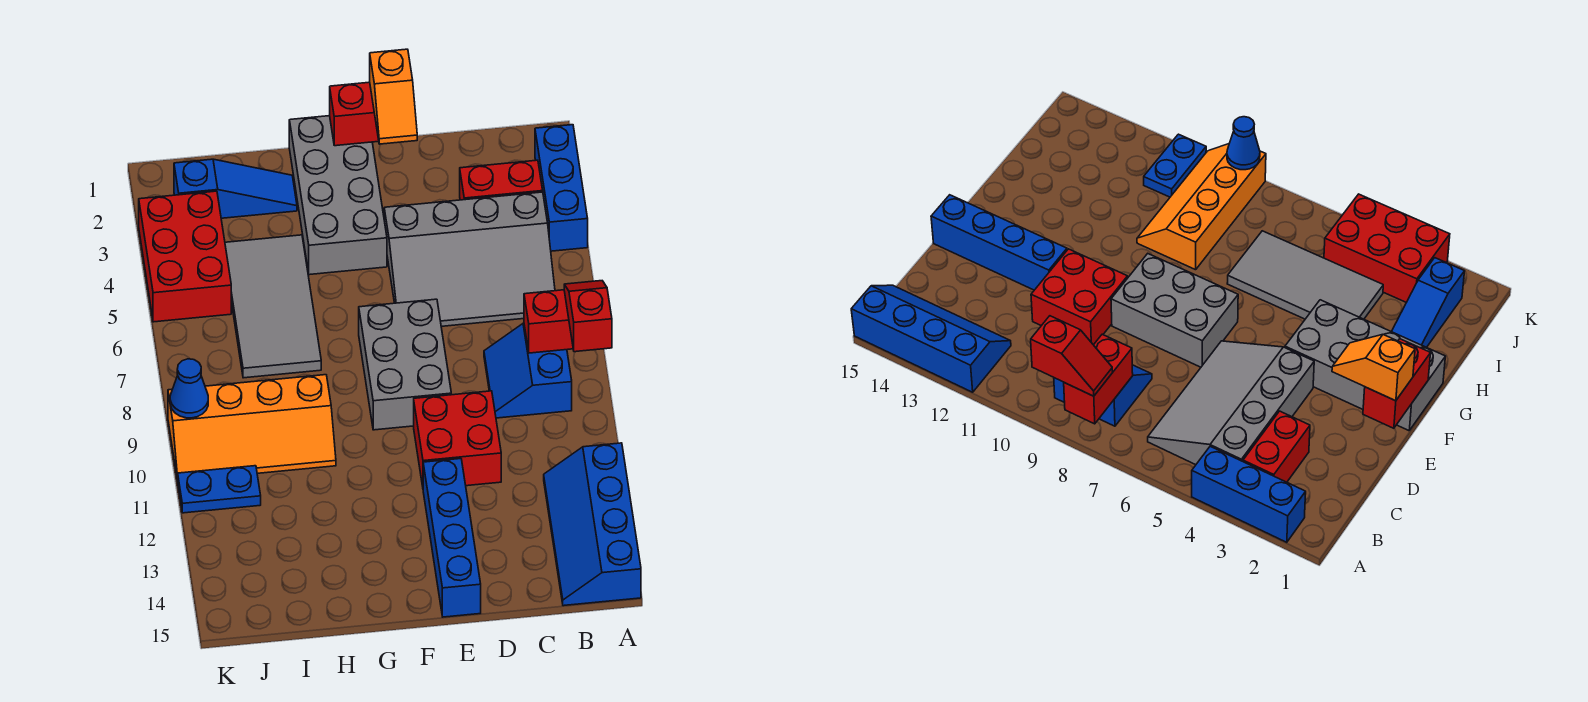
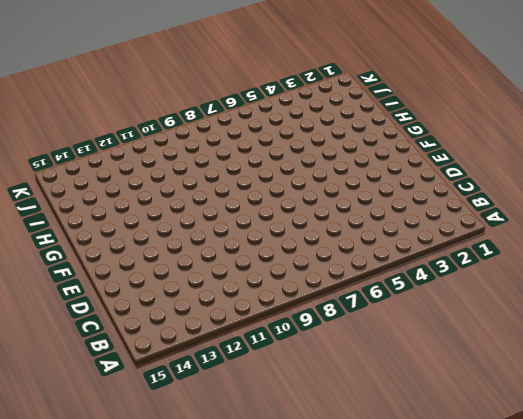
none -> blue 1x3 brick [535,125,588,251]
none -> blue 2x4 slope [544,443,641,606]
none -> red 1x2 brick [460,160,543,200]

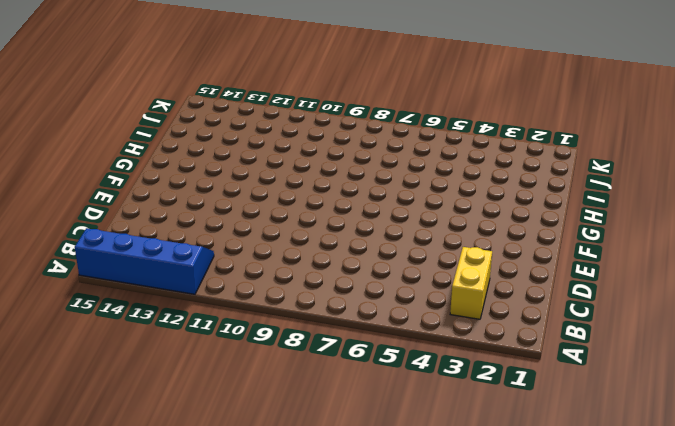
yellow 1x2 brick [450,247,492,319] -> red 1x2 brick [460,160,543,200]
none -> blue 1x3 brick [535,125,588,251]
none -> grey 3x4 slope [384,192,555,326]
none -> blue 2x2 slope [484,323,572,418]

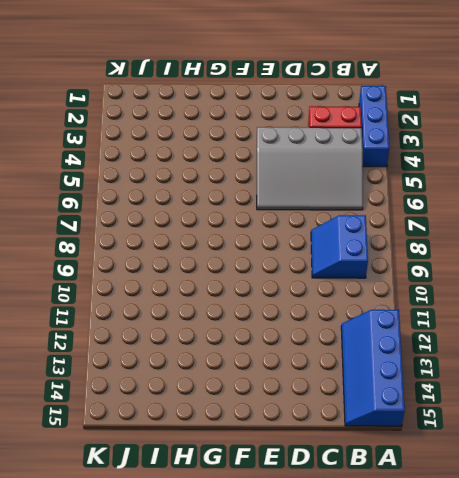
none -> red 2x2 brick [414,391,501,486]
none -> grey 2x3 brick [359,299,451,430]
none -> blue 1x4 brick [423,459,481,617]

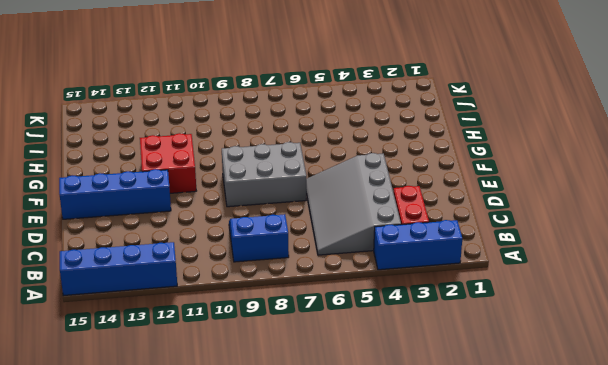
red 2x2 brick [140,133,196,193] -> red 2x2 brick moved to [414,391,501,486]
none -> grey 2x4 brick [289,116,387,275]
none -> blue 1x3 slope [174,159,297,218]
none -> grey 2x4 tile [225,235,321,378]

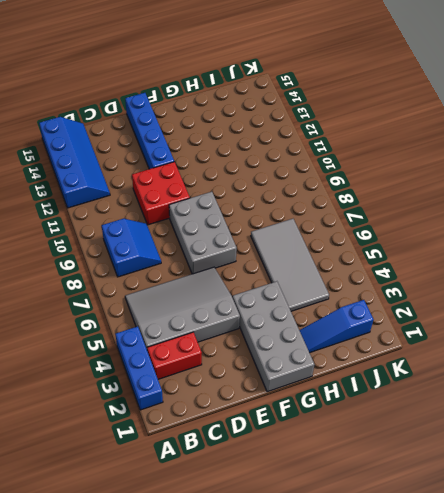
none -> orange 2x4 slope [168,375,336,481]
none -> red 2x3 brick [139,191,231,322]
none -> blue 1x2 plate [177,466,261,513]

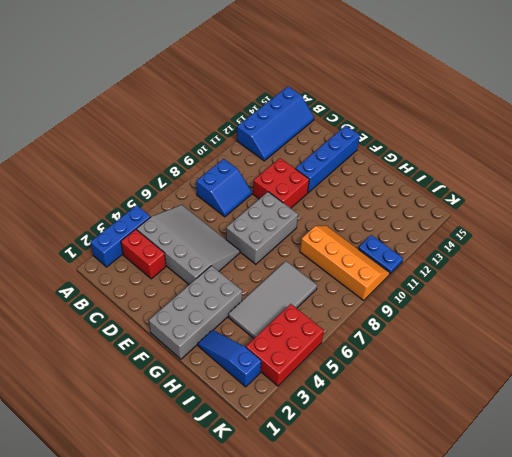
none -> red 1x2 brick [524,290,573,353]
none -> red 1x2 brick [330,82,379,146]
none -> blue 1x1 cone [170,359,208,418]

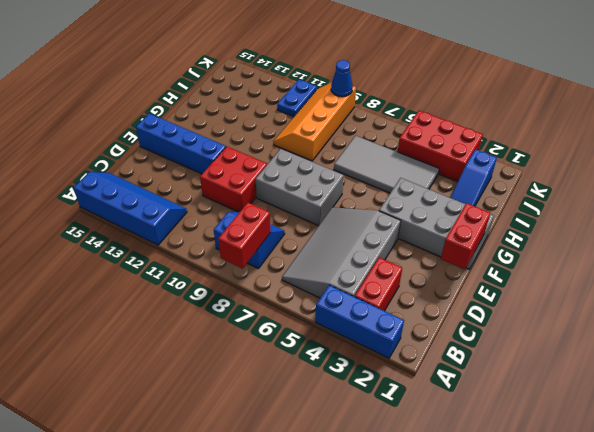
none -> red 1x2 slope [564,281,612,352]
none -> orange 1x2 slope [370,49,417,144]

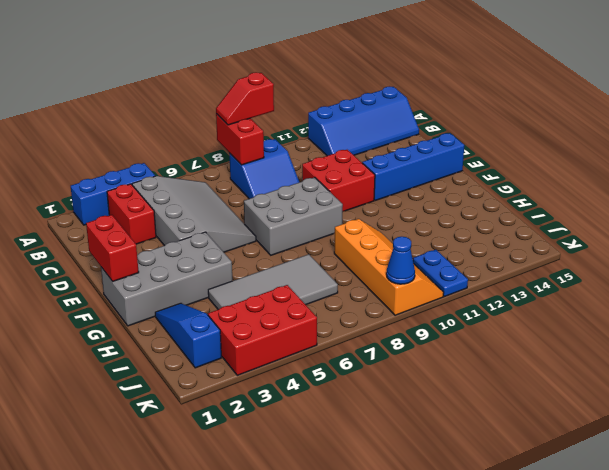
none -> orange 1x2 slope [370,49,417,144]

